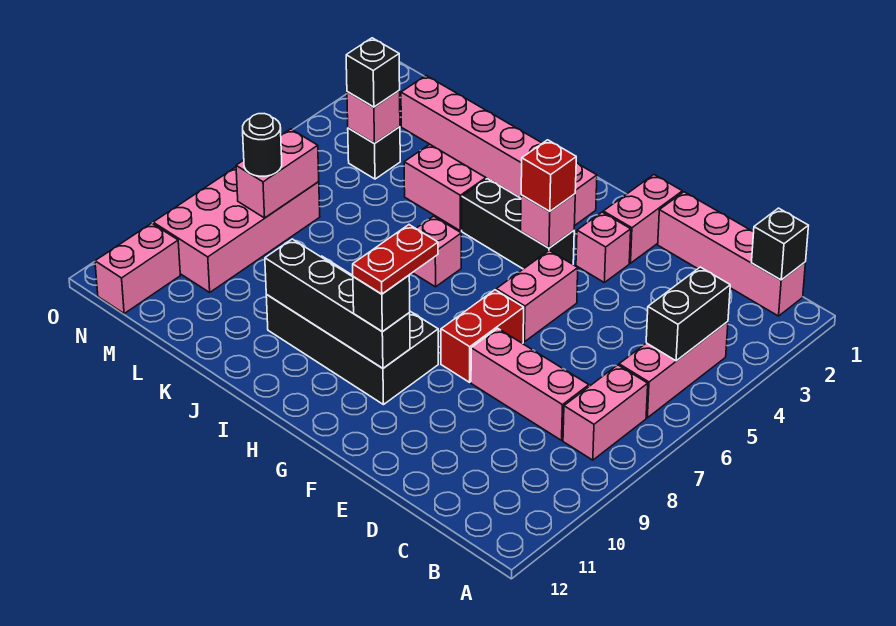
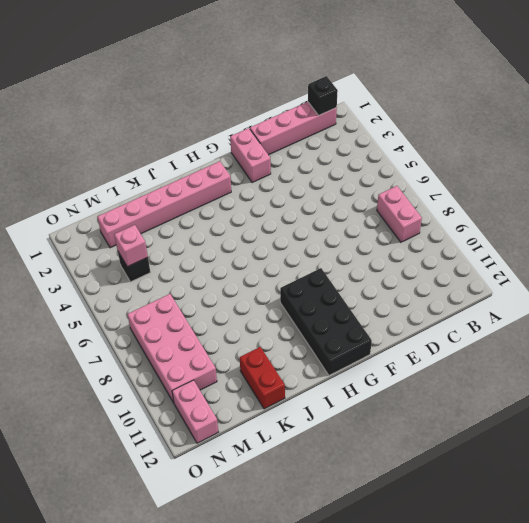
black 2x4 brick [280,268,372,375] -> black 2x4 brick turned to [266,256,438,405]
red 1x2 brick [240,347,285,409] -> red 1x2 brick moved to [441,290,524,382]
none -> pink 1x3 brick [619,322,728,418]
none -> pink 1x3 brick [471,328,589,440]
none -> pink 1x1 brick [576,212,631,282]

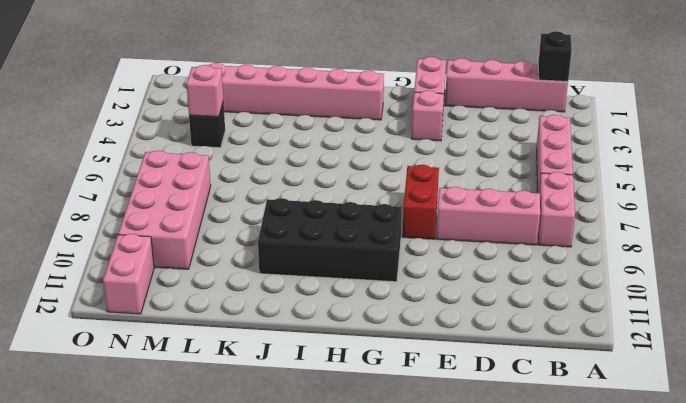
none -> pink 1x2 brick [496,251,578,342]
none -> black 1x3 brick [462,179,574,269]
none -> pink 1x1 brick [413,216,461,287]

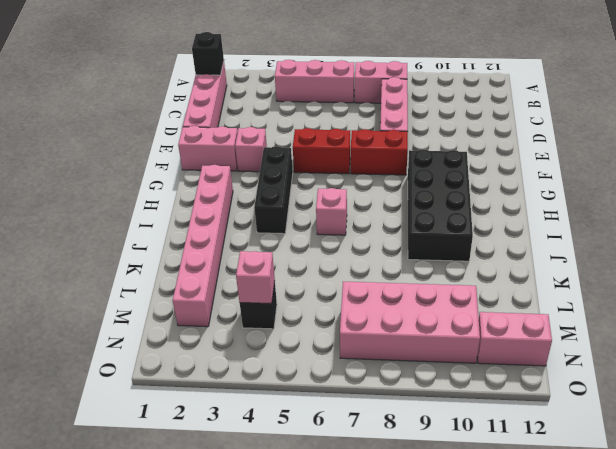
red 1x2 brick [293,128,350,174] -> pink 1x2 brick [496,251,578,342]
none -> pink 1x2 brick [404,144,486,231]
none -> black 1x2 brick [646,267,730,361]
none -> pink 1x1 brick [521,194,575,248]

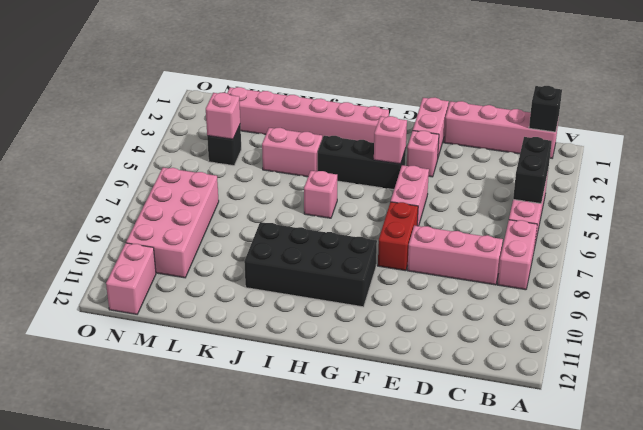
none -> black 1x4 brick [265,239,410,368]
none -> pink 1x2 brick [236,129,319,218]
none -> red 1x1 brick [521,140,576,212]

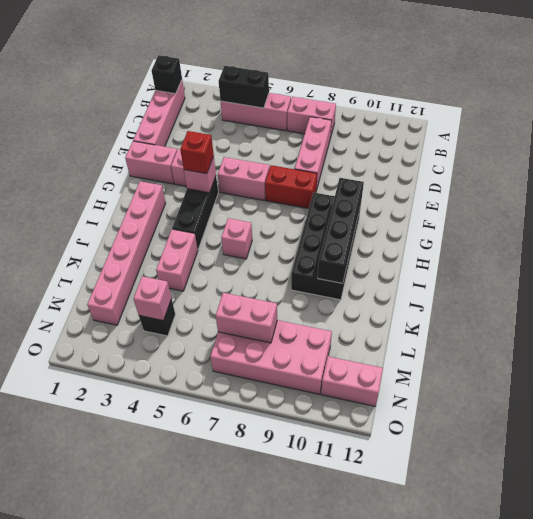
none -> black 1x1 brick [353,275,410,332]
none -> black 1x1 brick [346,38,400,107]
none -> black 1x1 round brick [243,114,282,176]

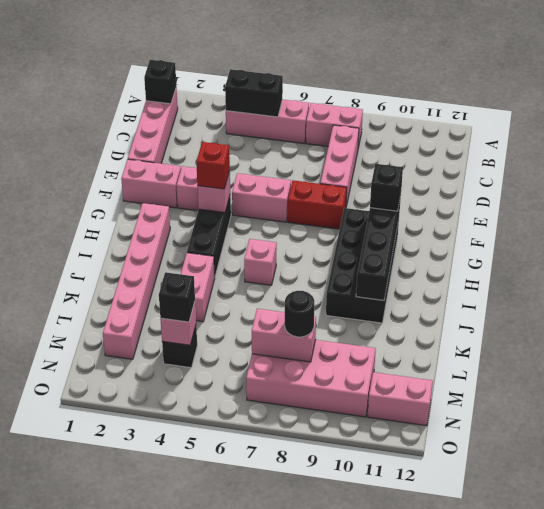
none -> red 1x2 plate [353,225,438,294]

